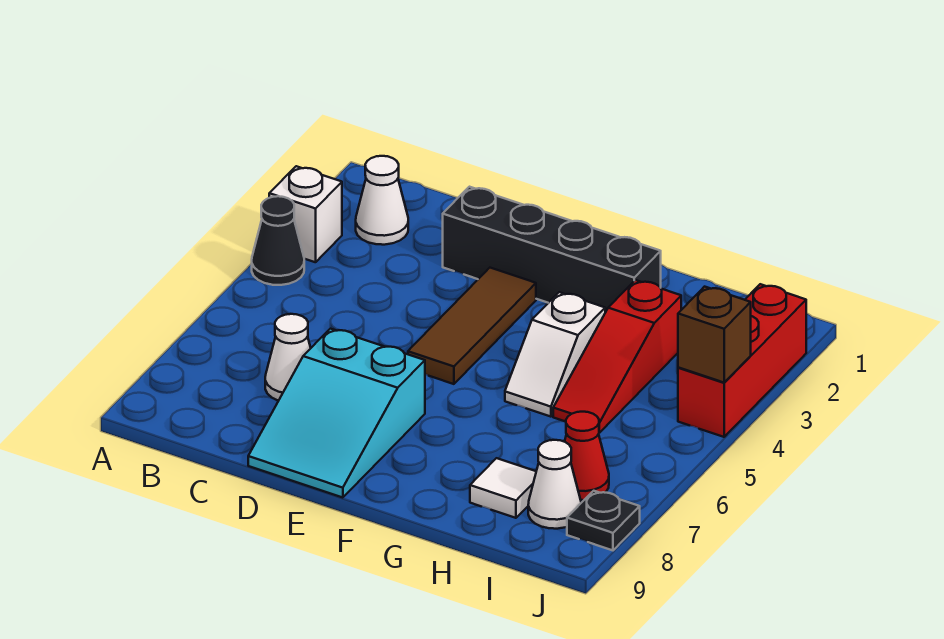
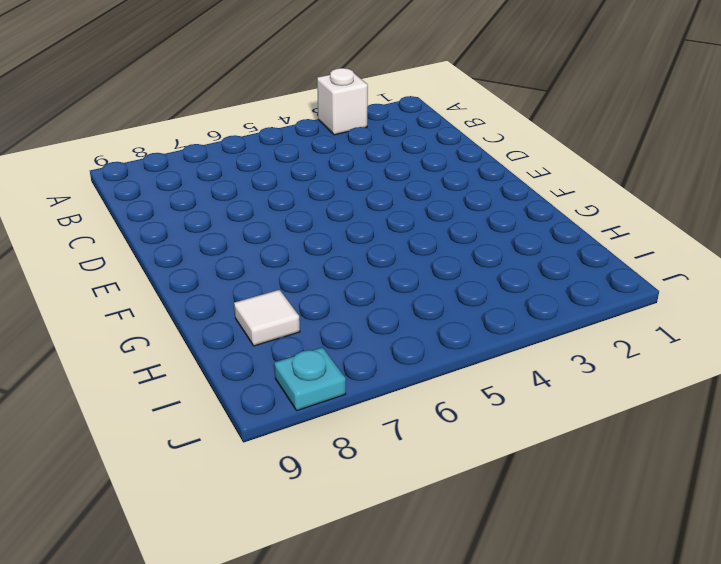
cyan 1x1 plate [274,347,346,411] -> black 1x1 plate [567,491,640,550]
none -> black 1x1 cone [252,196,304,285]
none -> white 1x1 cone [356,156,408,245]
none -> white 1x1 cone [265,314,311,401]

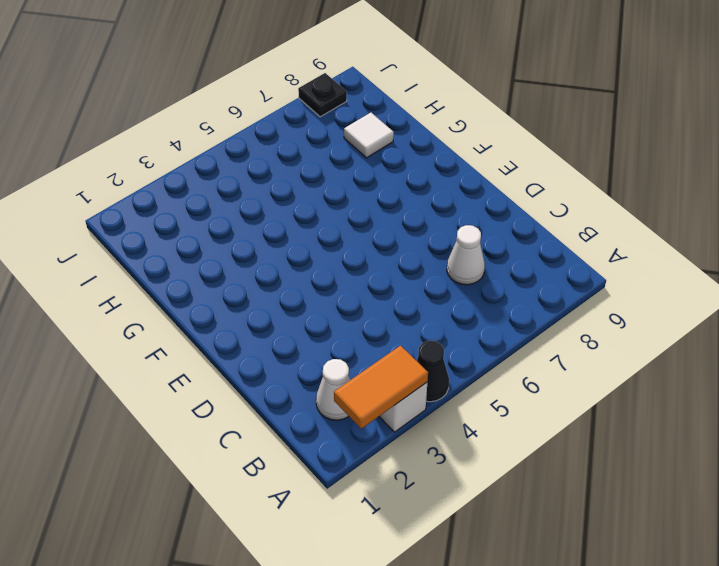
orange 1x2 tile [334,346,428,429] -> none
none -> black 1x4 brick [443,187,661,312]
none -> cyan 2x3 slope [248,329,425,498]
none -> brown 1x3 tile [408,268,536,384]

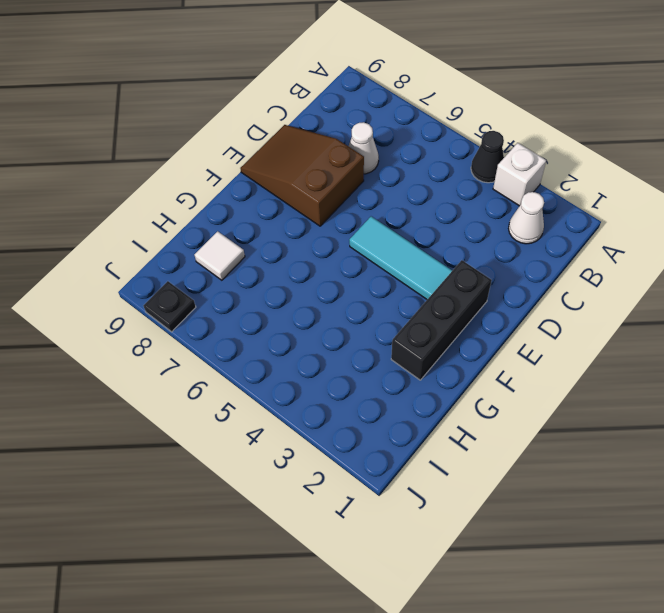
brown 2x3 slope [240,125,364,226] -> cyan 2x3 slope [248,329,425,498]
black 1x3 brick [391,260,492,380] -> black 1x4 brick [443,187,661,312]
cyan 1x3 tile [349,216,452,299] -> brown 1x3 tile [408,268,536,384]
none -> white 1x2 slope [505,292,605,417]
none -> red 1x3 slope [553,280,681,433]
none -> red 1x1 cone [565,412,609,500]

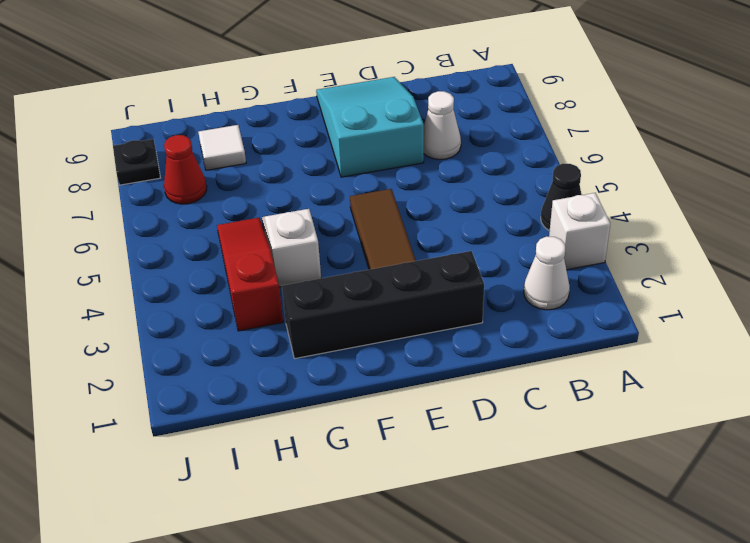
none -> white 1x1 cone [528,440,581,529]
none -> red 1x3 brick [678,284,806,437]
none -> brown 1x1 brick [678,287,751,383]

